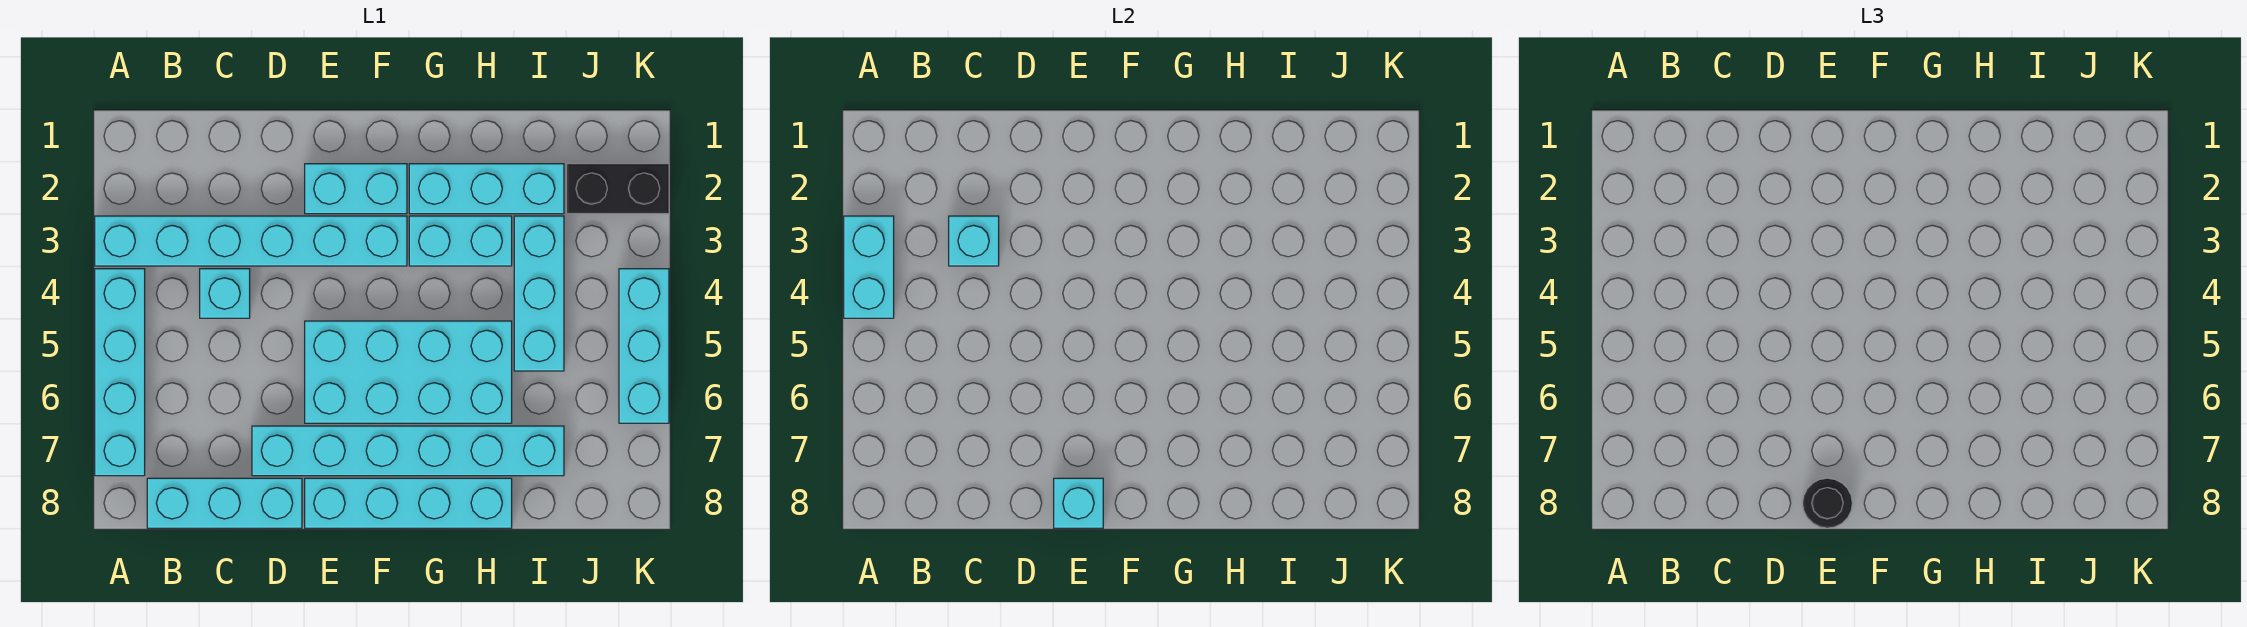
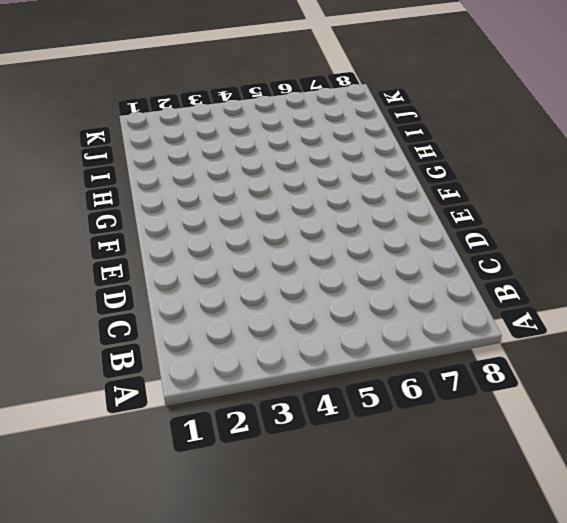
none -> cyan 1x6 brick [95,216,407,266]
none -> cyan 1x4 brick [95,269,145,476]
none -> cyan 1x3 brick [147,478,302,528]

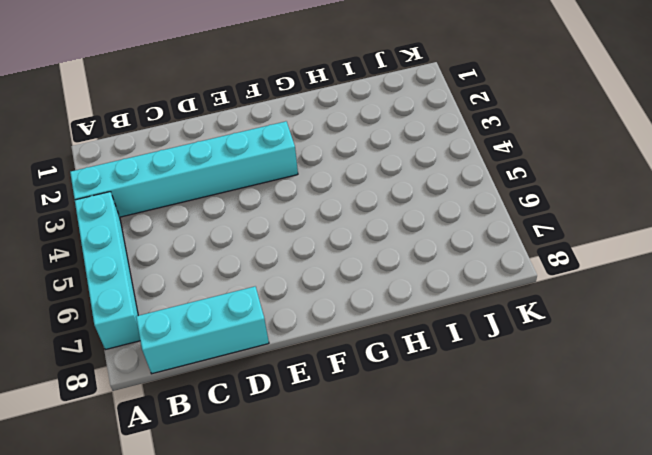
none -> cyan 1x1 brick [200,269,250,318]
none -> cyan 1x6 brick [252,426,564,476]
none -> cyan 1x2 brick [305,164,407,214]

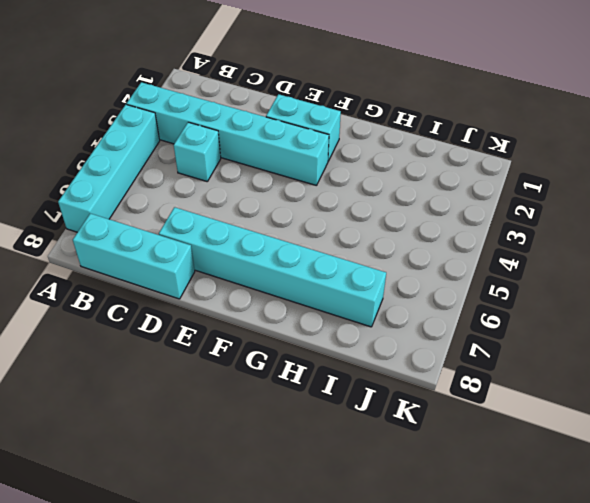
none -> cyan 2x4 brick [305,321,512,423]
none -> cyan 1x4 brick [305,478,512,528]
none -> cyan 1x3 brick [409,164,564,214]

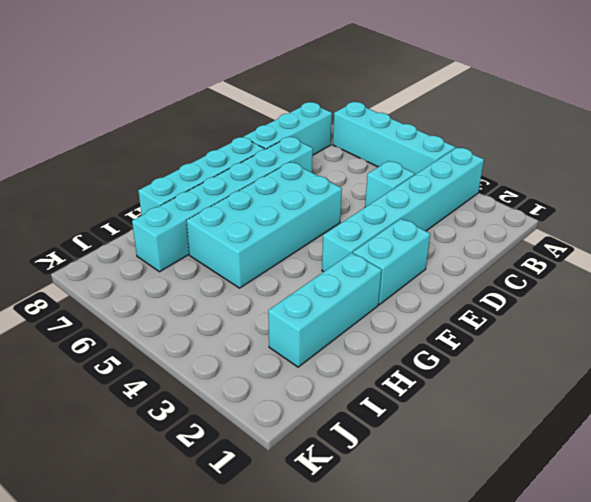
none -> cyan 1x2 brick [409,216,512,266]
none -> cyan 1x3 brick [514,216,564,371]
none -> black 1x2 brick [567,164,669,214]

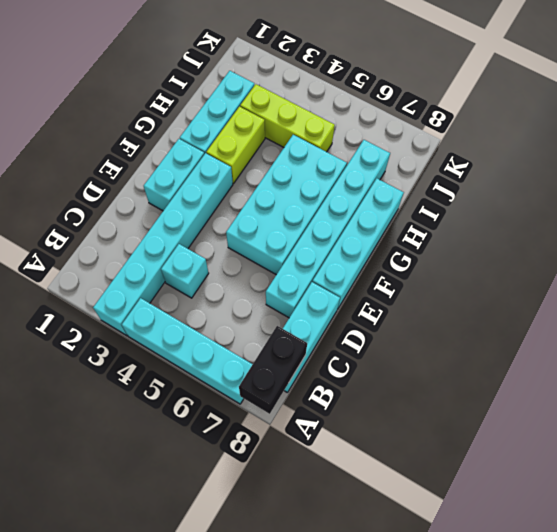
black 1x2 brick [239,326,307,414] -> black 1x2 brick moved to [567,164,669,214]
lime 1x2 brick [206,107,265,183] -> cyan 1x2 brick [409,216,512,266]
lime 1x3 brick [240,84,335,152] -> cyan 1x3 brick [514,216,564,371]
none -> cyan 1x3 brick [619,269,669,423]
none -> cyan 1x2 brick [844,216,894,318]
none -> cyan 1x1 brick [949,216,999,266]

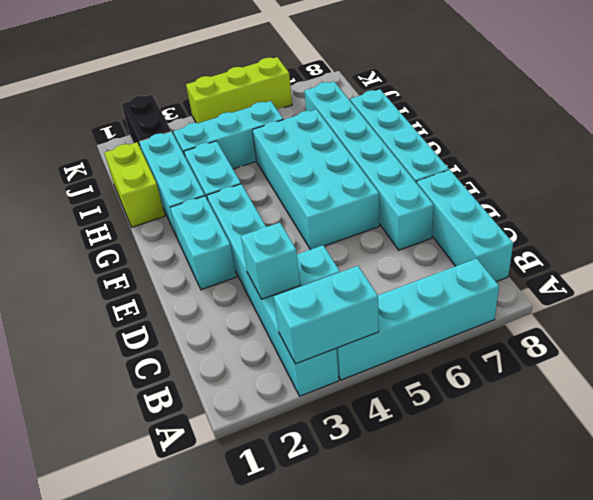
lime 1x2 brick [104,142,165,227] -> none
lime 1x3 brick [186,57,292,123] -> cyan 1x3 brick [619,269,669,423]
none -> cyan 1x1 brick [1054,478,1103,528]
none -> black 1x1 round brick [1803,478,1852,528]

